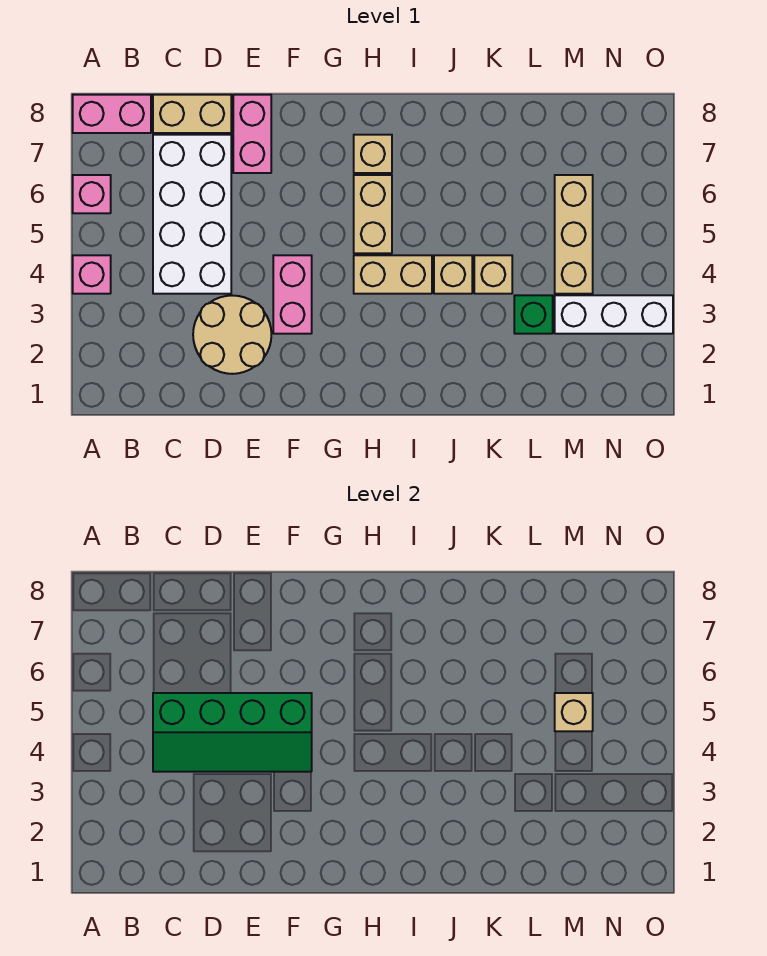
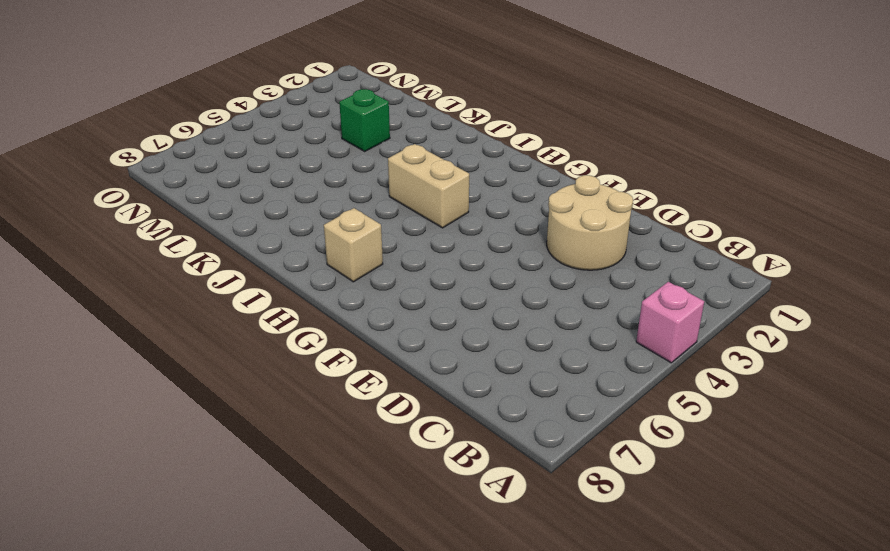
none -> pink 1x1 brick [73,175,111,213]
none -> pink 1x2 brick [73,95,151,133]
none -> white 2x4 brick [153,135,231,294]

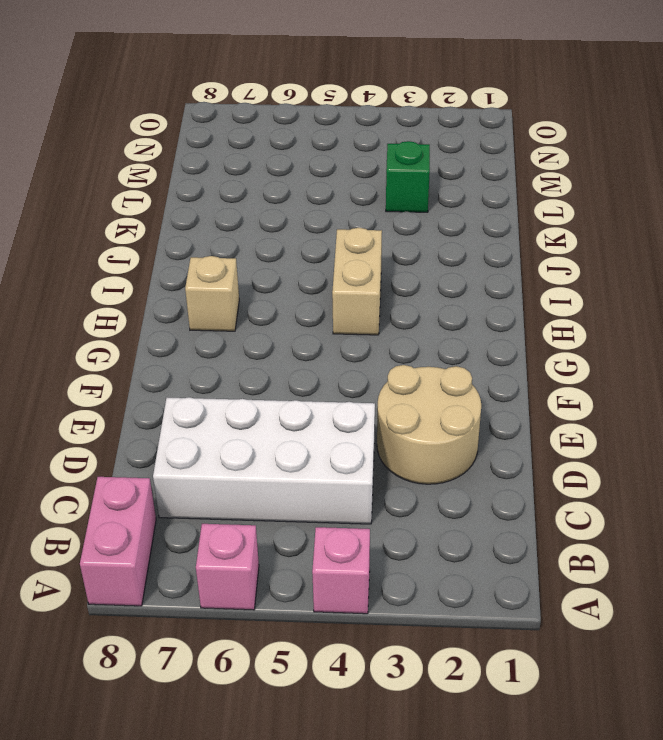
none -> tan 1x2 brick [153,95,231,133]
none -> pink 1x2 brick [233,95,271,173]
none -> pink 1x2 brick [273,255,312,334]

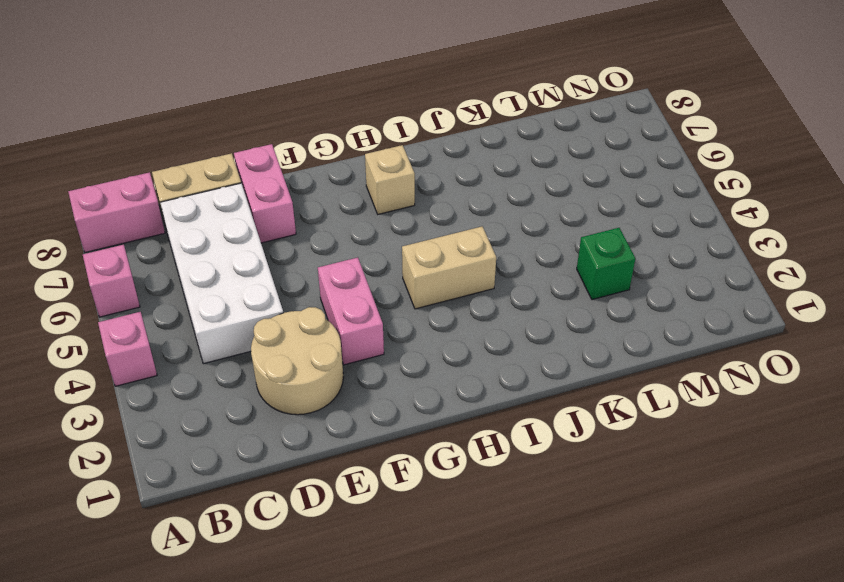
none -> tan 1x2 brick [354,175,392,253]
none -> tan 1x1 brick [434,255,472,294]
none -> tan 1x1 brick [474,255,512,294]

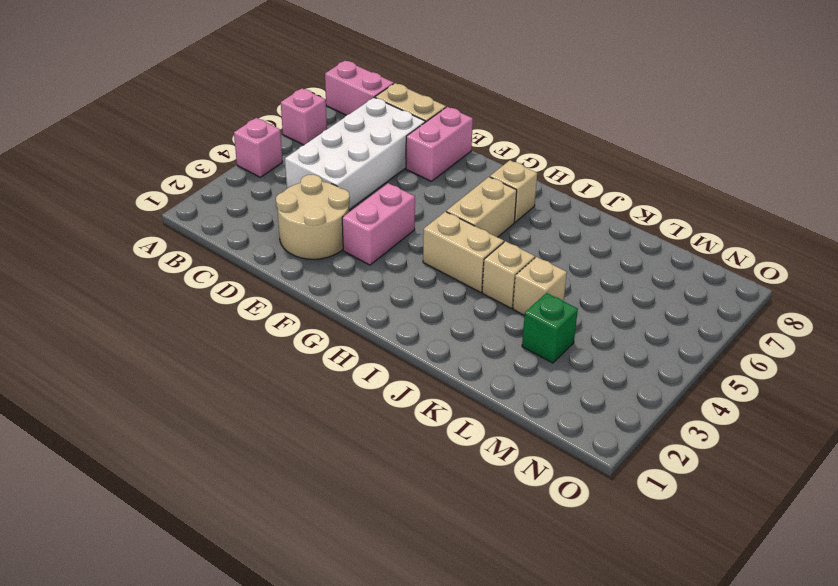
none -> white 1x3 brick [555,295,673,334]
none -> tan 1x3 brick [555,175,593,294]
none -> green 2x4 slope [153,693,312,772]

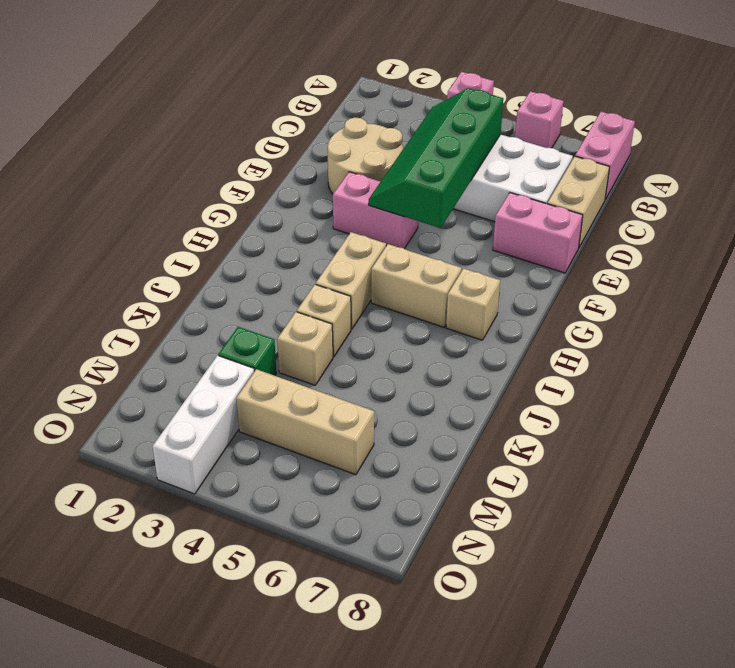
none -> tan 1x1 brick [555,693,593,731]

